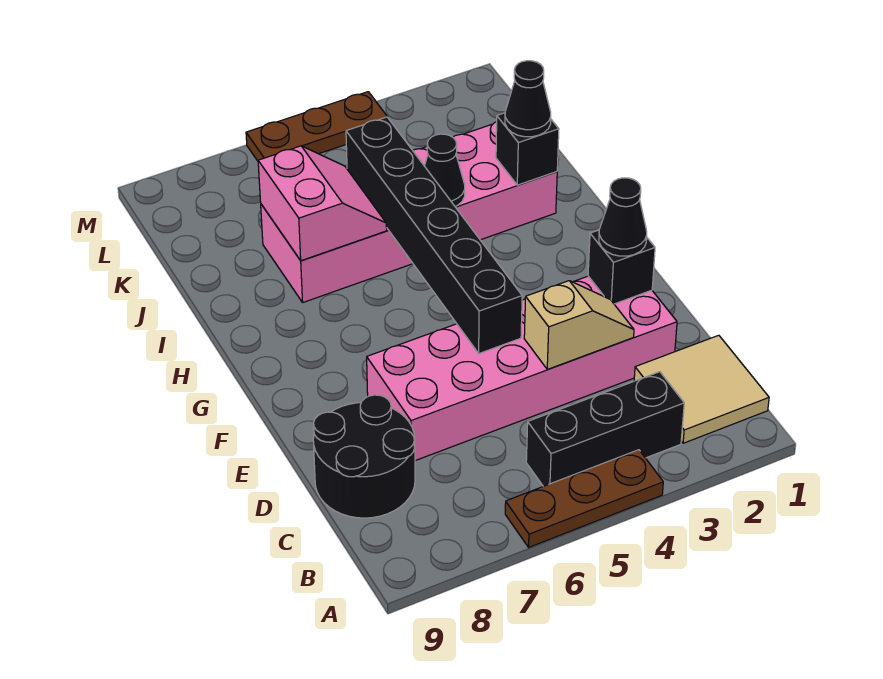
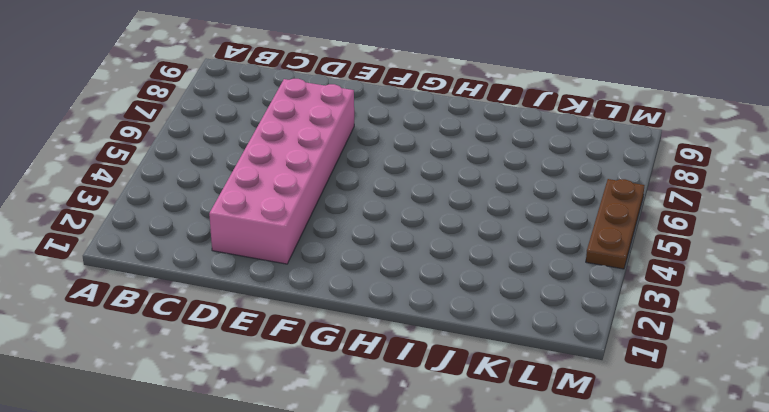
none -> brown 1x3 plate [505,450,663,547]
none -> tan 2x2 tile [634,335,769,443]
none -> black 1x3 brick [526,372,684,486]

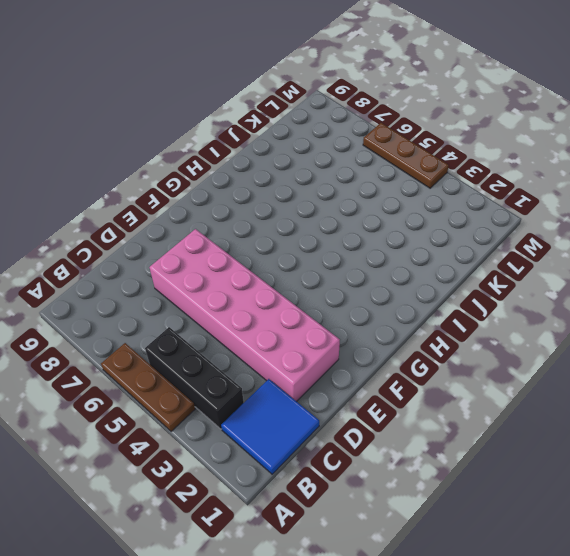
blue 2x2 tile [221,379,319,474] -> tan 2x2 tile [634,335,769,443]
none -> black 2x2 round brick [313,395,415,518]
none -> pink 2x6 brick [261,122,557,302]
none -> tan 1x2 slope [524,281,634,369]

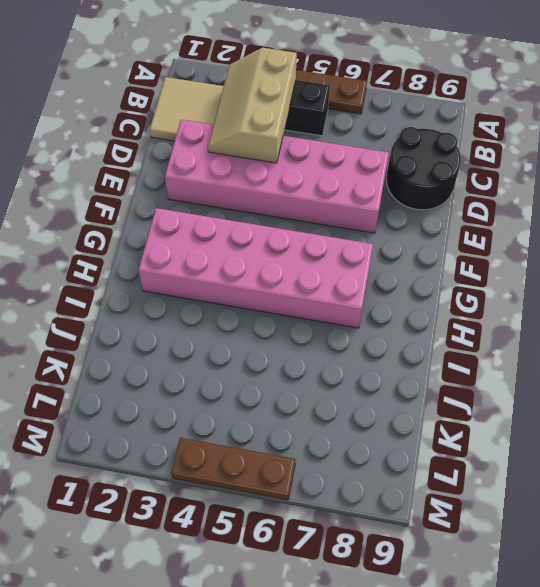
tan 2x3 slope [208,48,297,163] -> tan 1x2 slope [524,281,634,369]
pink 2x6 brick [138,208,373,328] -> pink 2x6 brick moved to [261,122,557,302]
none -> black 1x1 brick [588,230,655,304]
none -> black 1x6 brick [346,117,522,353]
none -> black 1x1 brick [496,113,559,185]

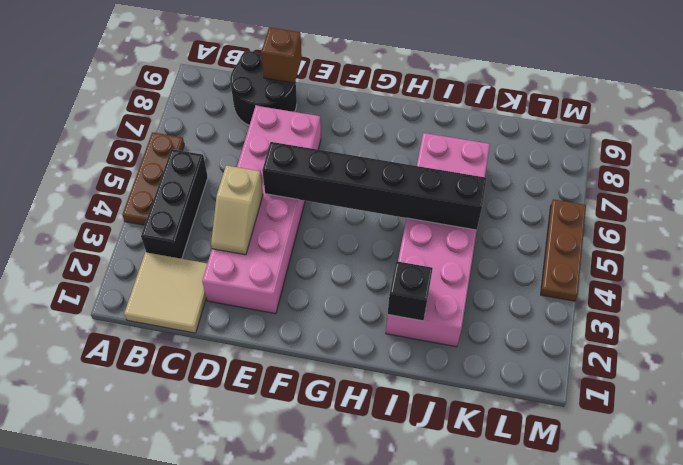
brown 1x1 brick [261,27,302,83] -> none
none -> black 1x1 brick [588,230,655,304]
none -> black 1x1 cone [425,134,465,206]
none -> pink 2x2 slope [258,146,387,261]

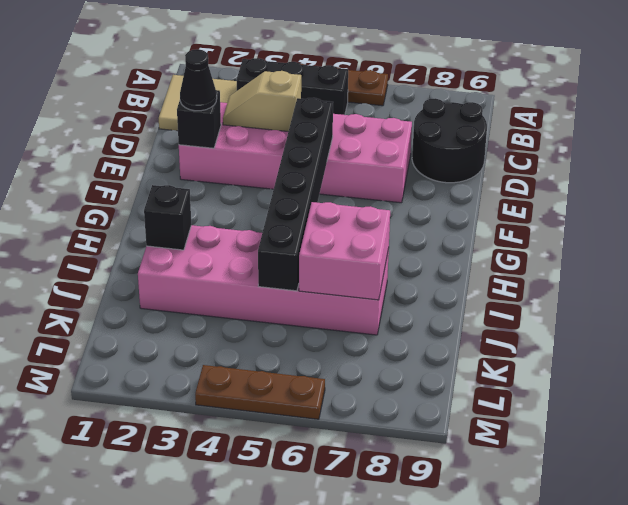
pink 2x2 brick [299,202,390,300] -> pink 2x2 slope [258,146,387,261]
none -> black 1x1 cone [425,134,465,206]
none -> black 1x1 cone [505,61,551,137]

